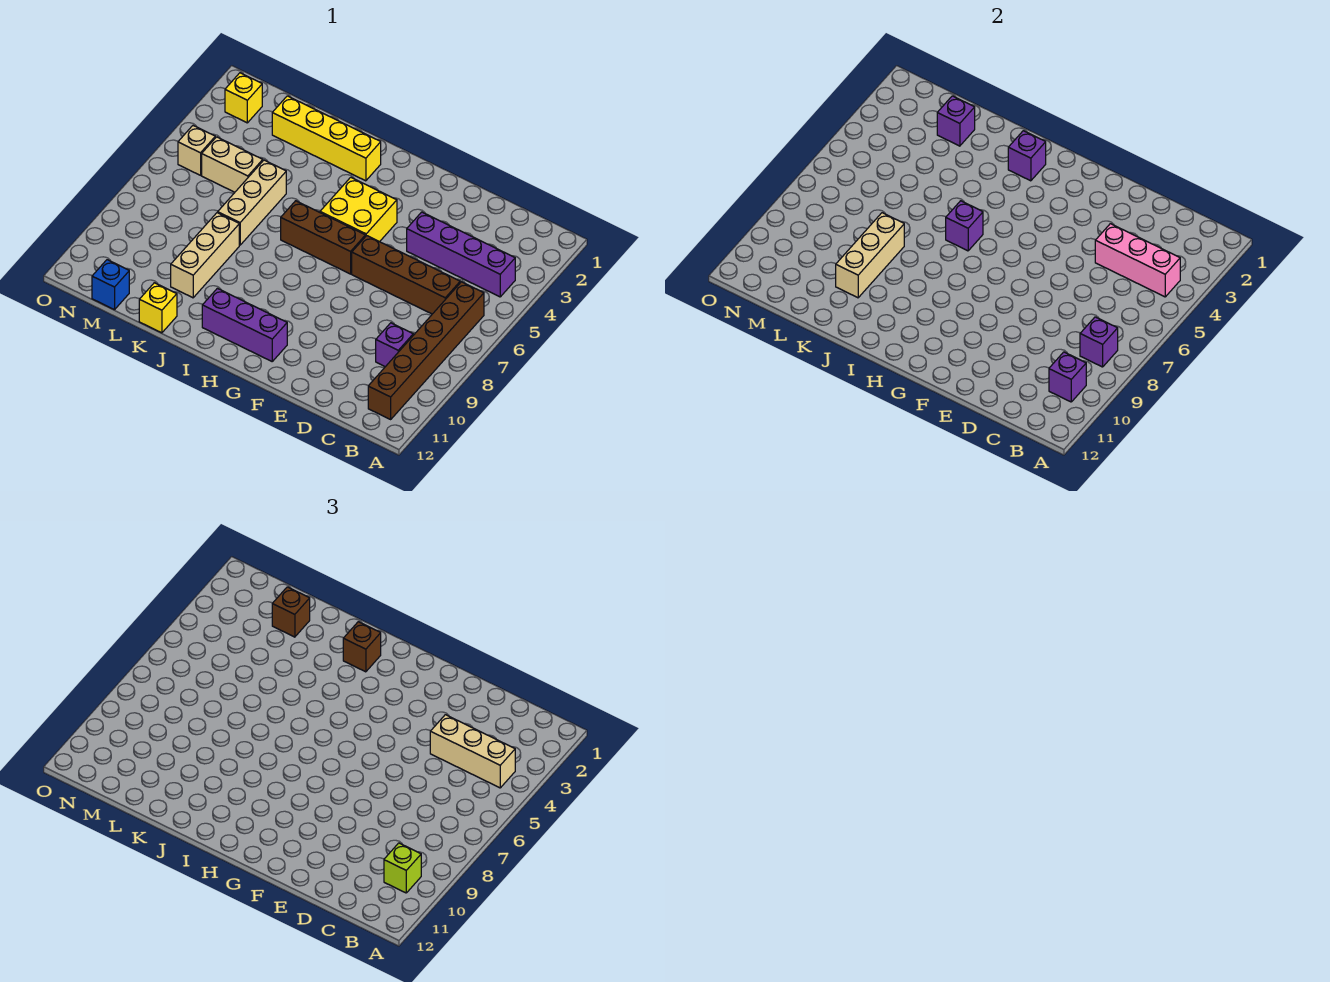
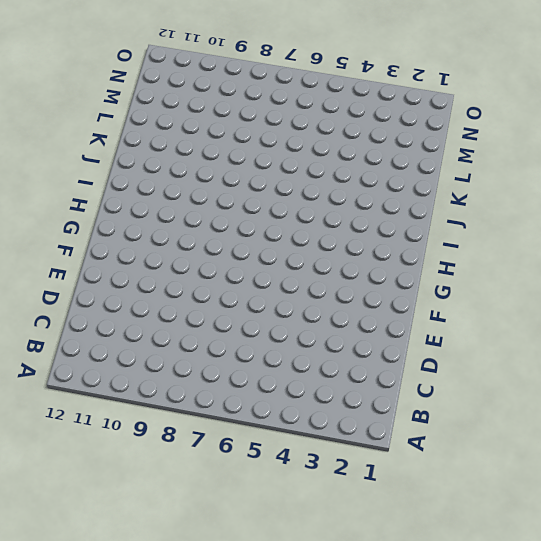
none -> purple 1x4 brick [407,212,515,297]
none -> brown 1x6 brick [368,282,484,419]
none -> brown 1x4 brick [352,236,460,314]

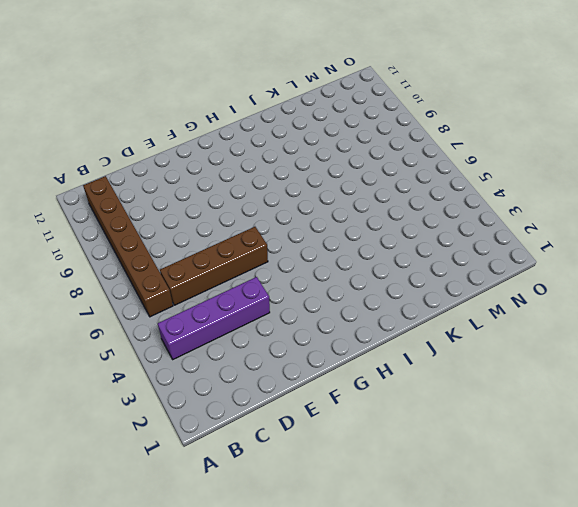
none -> purple 1x1 brick [376,323,413,367]
none -> yellow 2x2 brick [320,177,397,242]
none -> brown 1x3 brick [281,201,366,274]

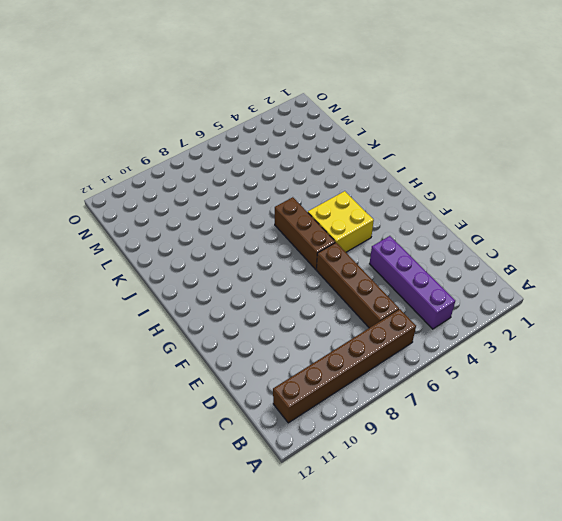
none -> purple 1x1 brick [376,323,413,367]
none -> purple 1x3 brick [202,288,287,361]
none -> yellow 1x4 brick [272,96,381,181]

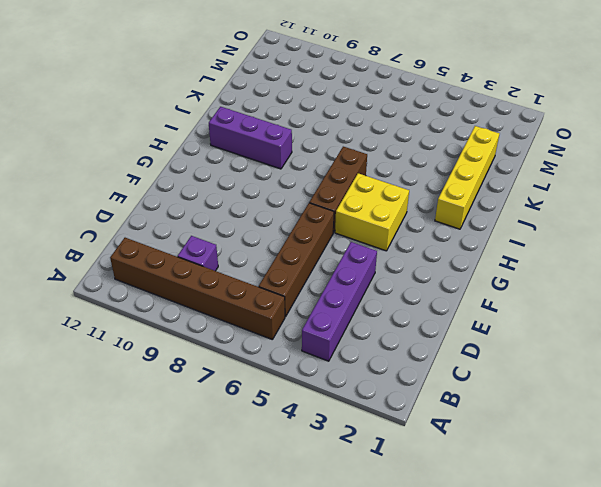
purple 1x3 brick [209,107,292,169] -> purple 1x3 brick turned to [202,288,287,361]
none -> tan 1x3 brick [218,160,286,245]
none -> tan 1x3 brick [171,213,239,298]
none -> yellow 1x1 brick [139,283,177,333]

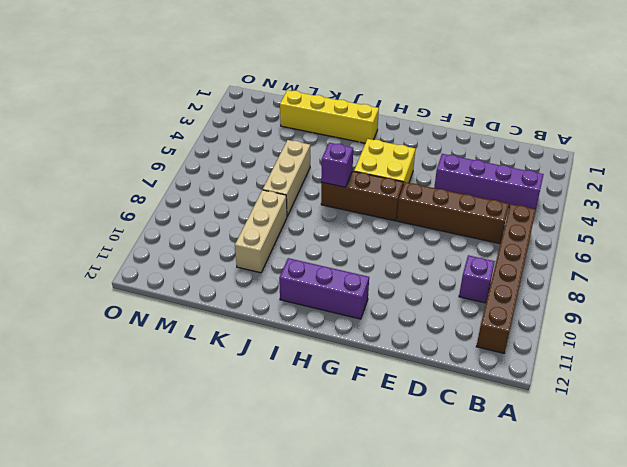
none -> yellow 1x1 brick [139,283,177,333]
none -> tan 1x2 brick [202,137,263,192]
none -> blue 1x1 brick [92,260,129,310]

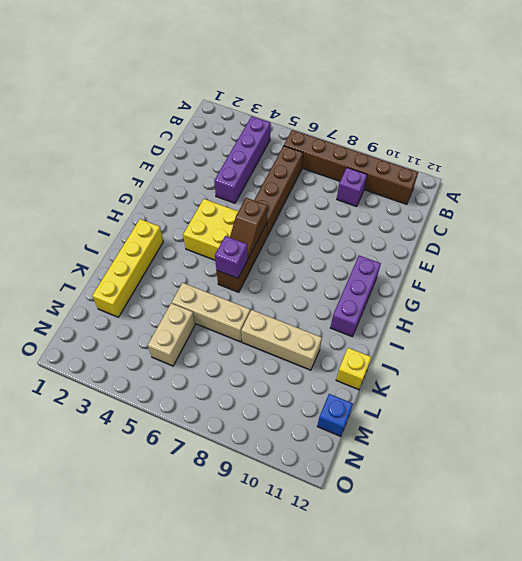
brown 1x2 slope [230,198,268,258] -> none
none -> yellow 1x1 brick [225,73,262,123]
none -> tan 1x1 brick [178,126,215,175]
none -> pink 1x3 brick [1095,224,1180,297]

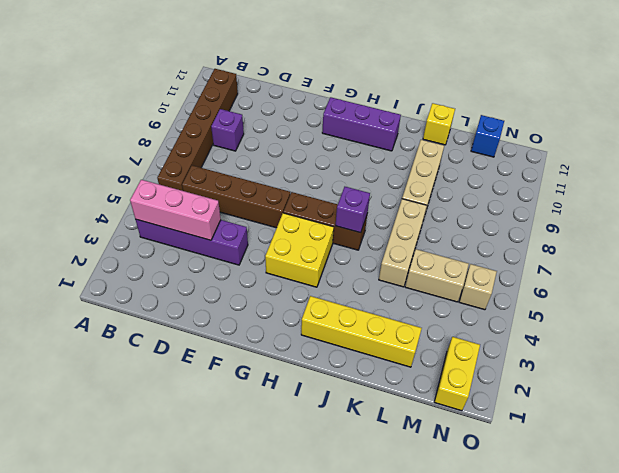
yellow 1x2 brick [434,337,480,411] -> yellow 1x1 brick [225,73,262,123]
none -> purple 1x1 brick [1080,317,1118,367]
none -> purple 1x1 brick [1049,352,1086,402]
none -> purple 1x1 brick [1008,131,1046,181]

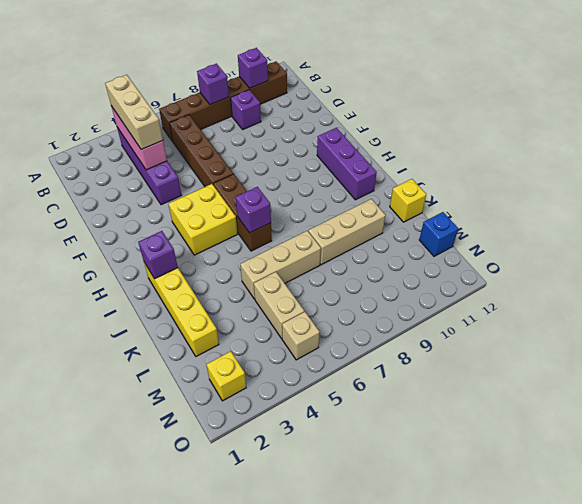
none -> tan 1x3 brick [836,213,904,298]
none -> purple 1x1 brick [937,96,975,146]
none -> lime 1x1 brick [384,843,421,893]

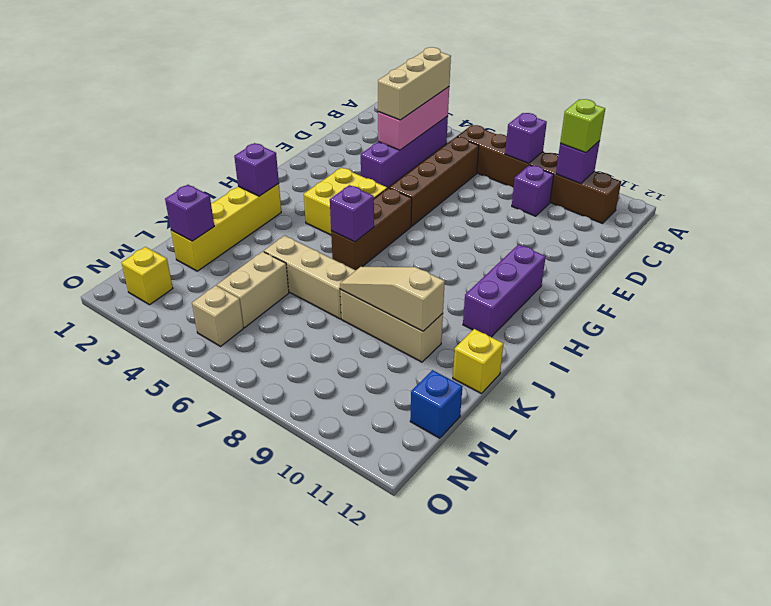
tan 1x3 slope [340,267,445,331] -> tan 1x3 brick [836,213,904,298]
none -> brown 1x1 brick [343,622,381,672]
none -> brown 1x1 brick [272,587,310,637]

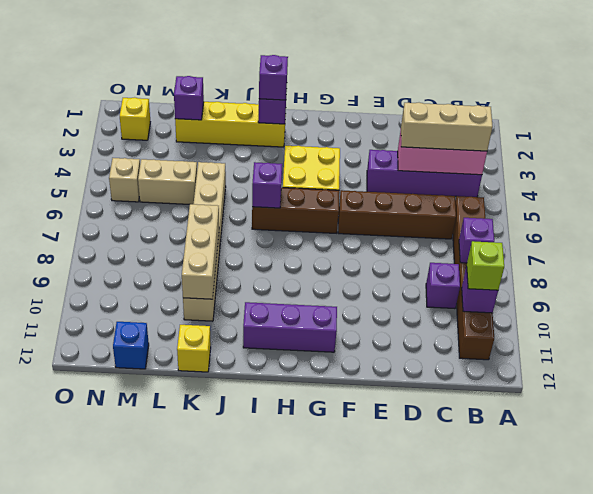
purple 1x1 brick [259,55,288,100] -> brown 1x1 brick [343,622,381,672]
none -> brown 1x1 brick [272,587,310,637]

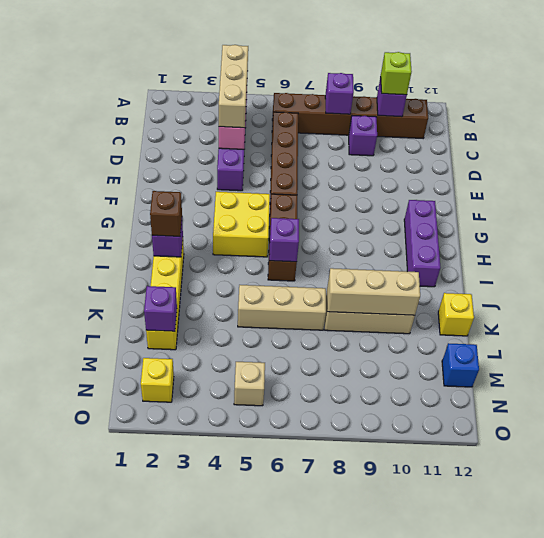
none -> tan 1x2 brick [202,137,263,192]
none -> brown 1x1 brick [272,587,310,637]

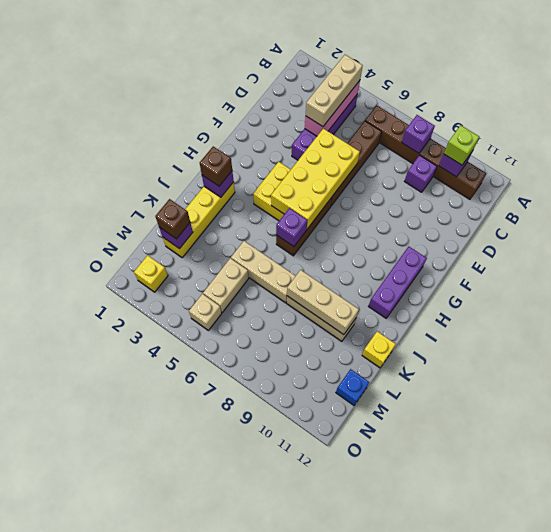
yellow 2x4 brick [271,129,360,229] -> none

